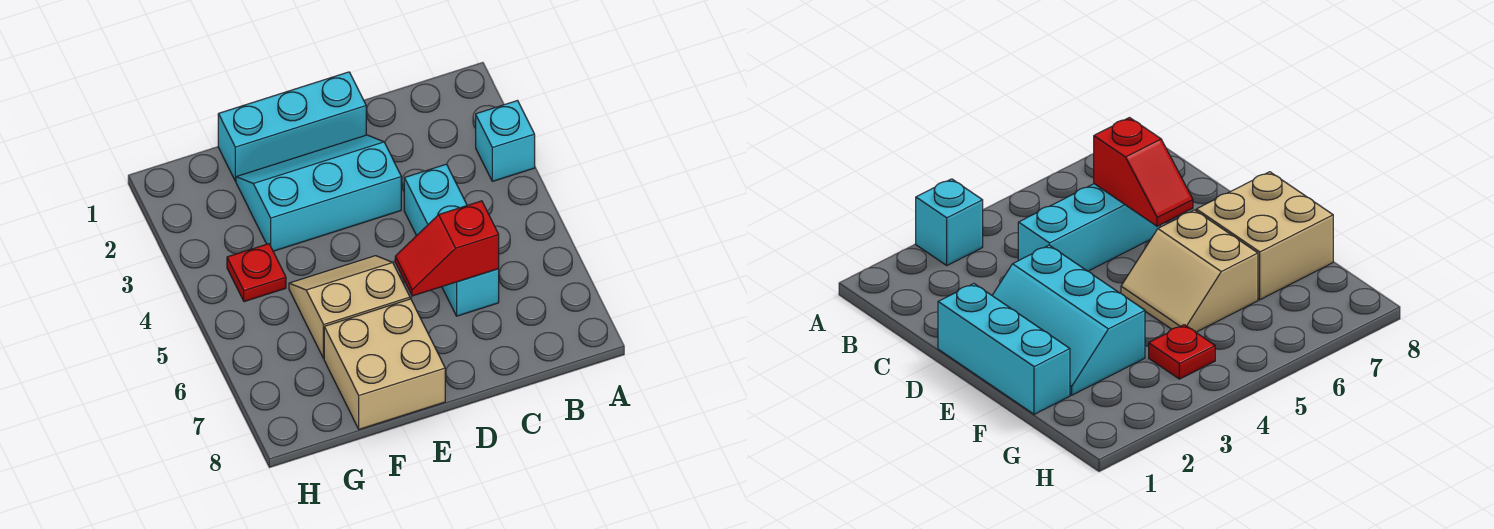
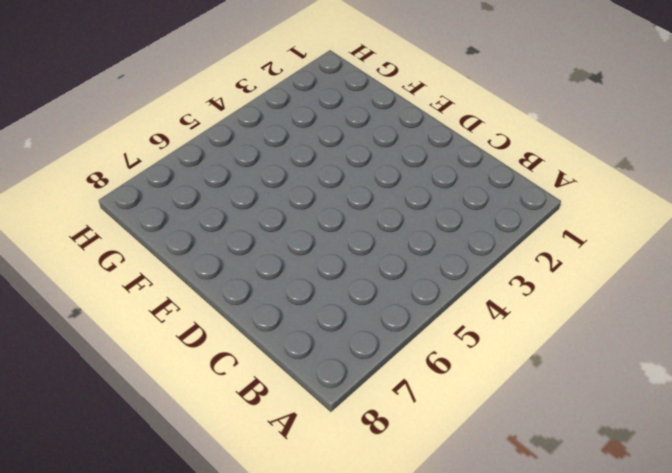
none -> cyan 1x1 brick [476,101,535,181]
none -> cyan 1x3 brick [404,164,499,316]

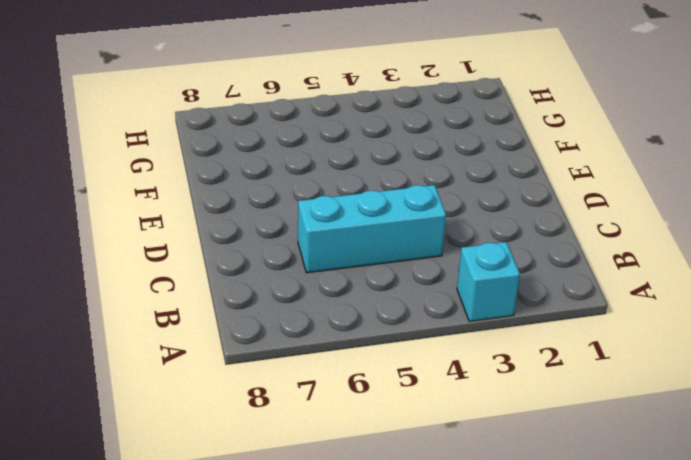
none -> cyan 1x3 brick [218,72,366,181]
none -> cyan 2x3 slope [236,135,401,251]

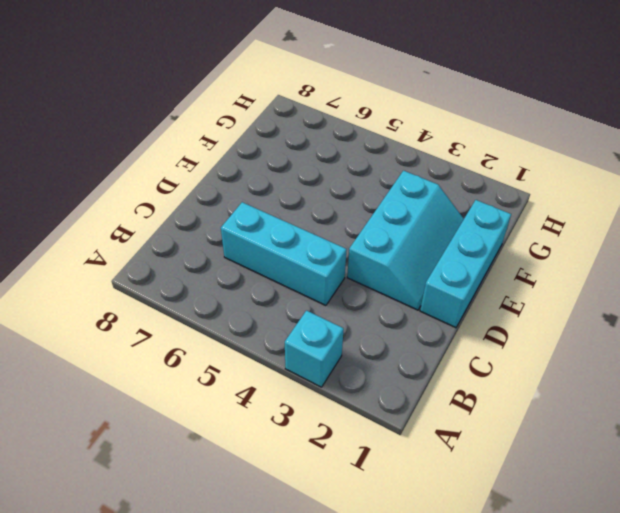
none -> tan 2x2 slope [289,256,410,358]
none -> tan 2x2 brick [324,299,445,429]

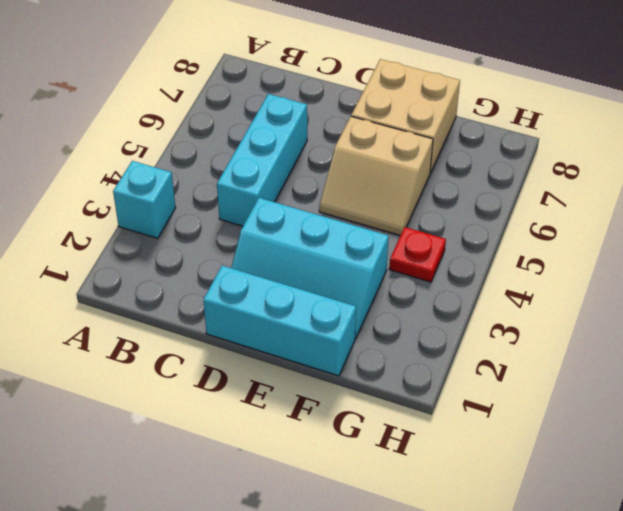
none -> red 1x2 slope [395,201,499,296]

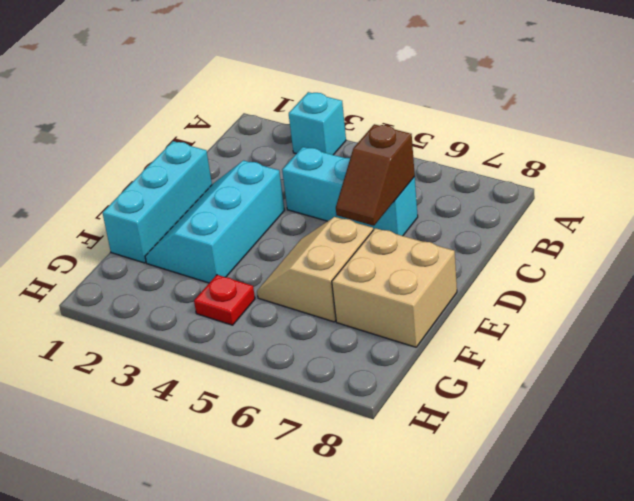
brown 1x2 slope [336,124,415,226] -> red 1x2 slope [395,201,499,296]

